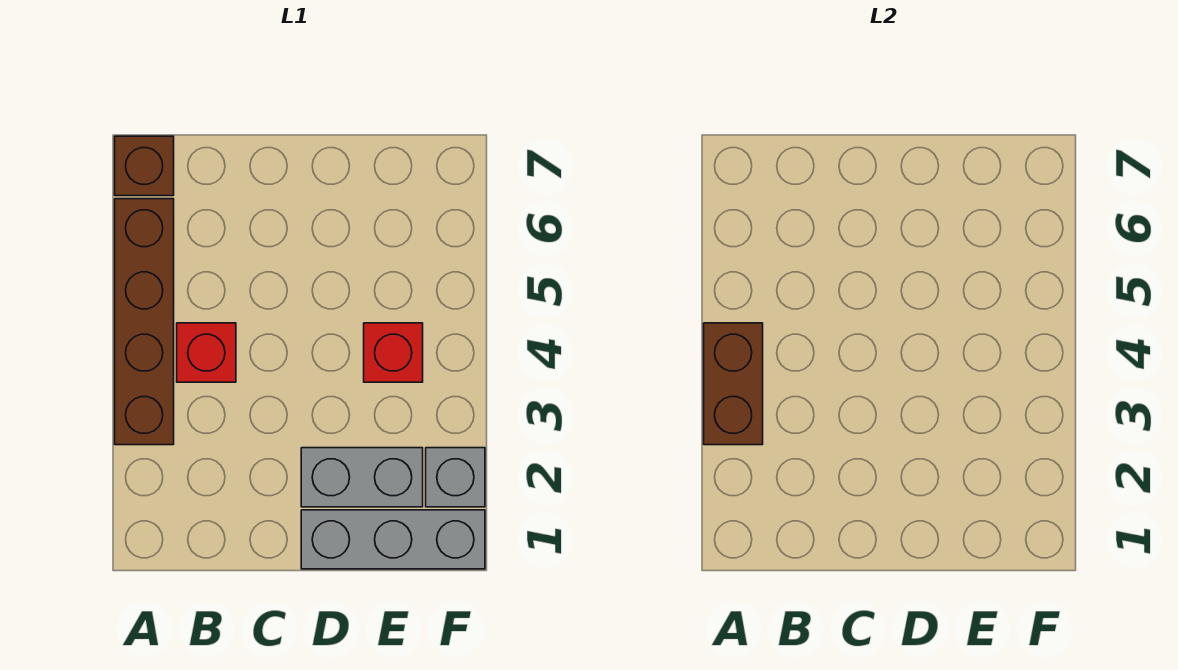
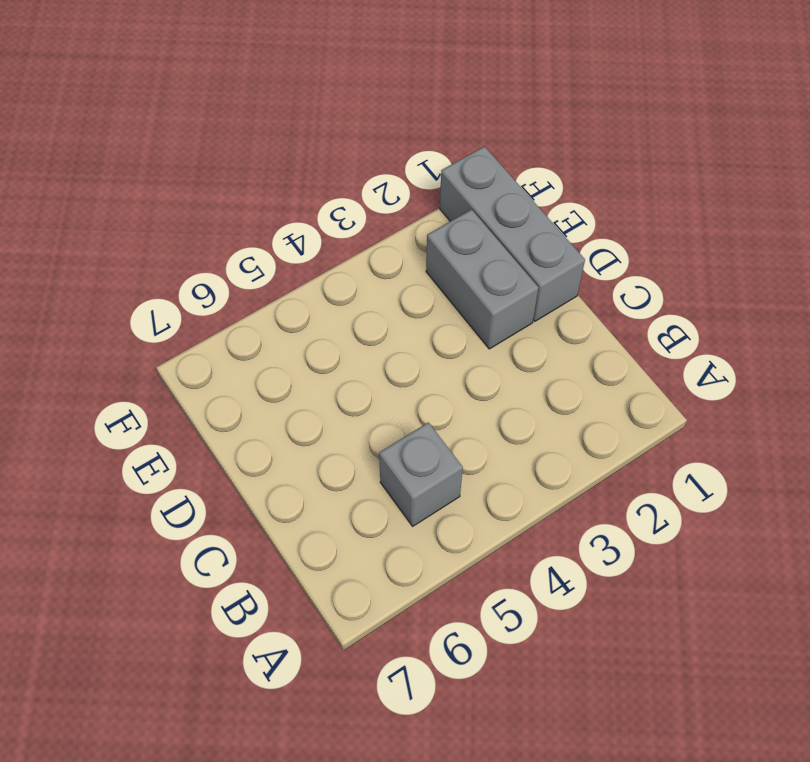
grey 1x1 brick [379,422,463,526] -> grey 1x1 brick moved to [426,448,485,507]
none -> brown 1x4 brick [115,199,174,445]
none -> brown 1x1 brick [115,136,174,196]

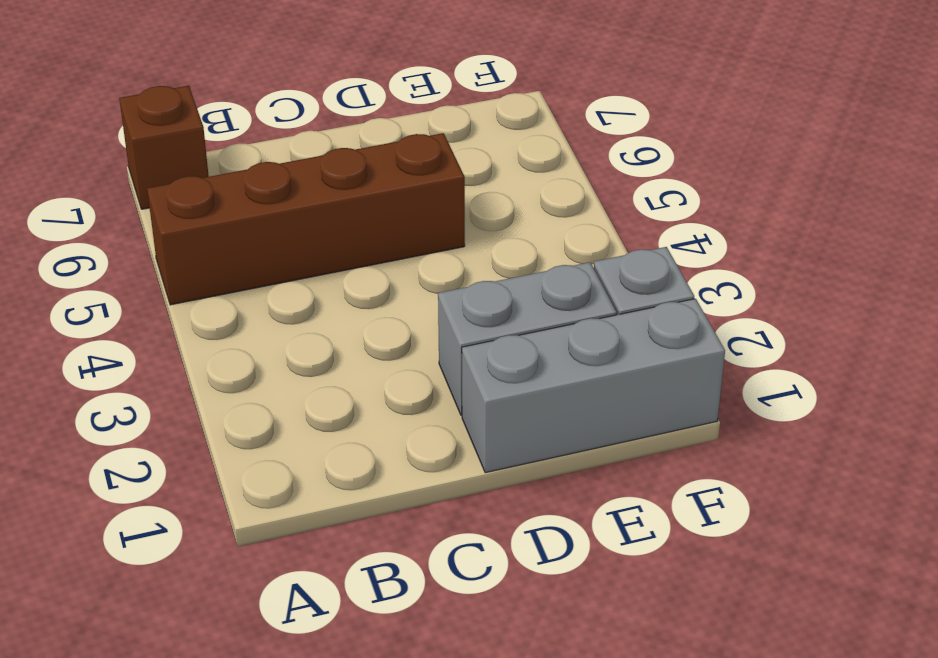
brown 1x4 brick [147,133,465,305] -> brown 1x4 brick turned to [115,199,174,445]
none -> red 1x1 brick [177,323,236,382]
none -> red 1x1 brick [364,323,423,382]

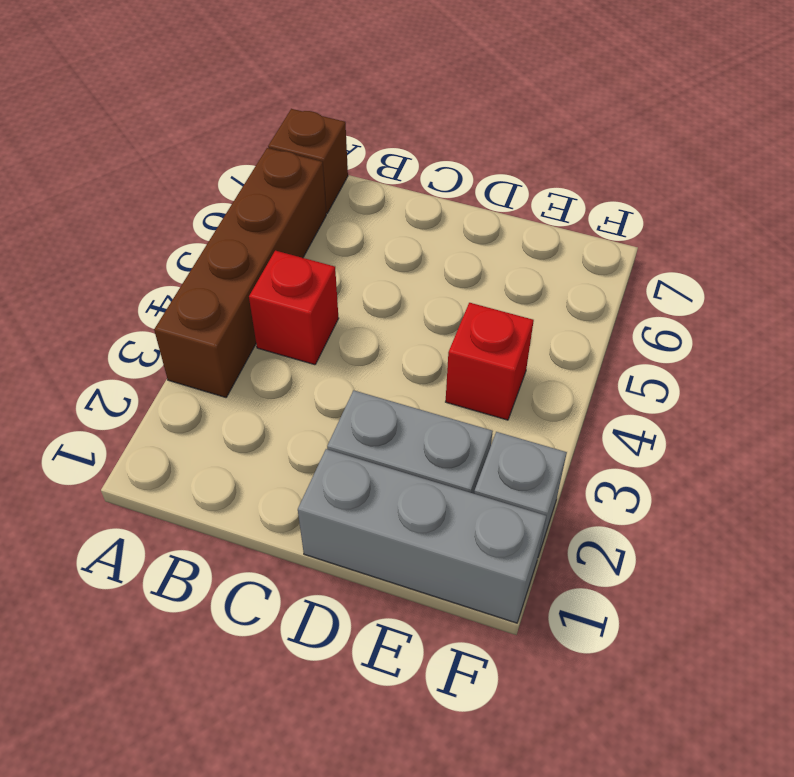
none -> brown 1x2 brick [704,323,763,445]

